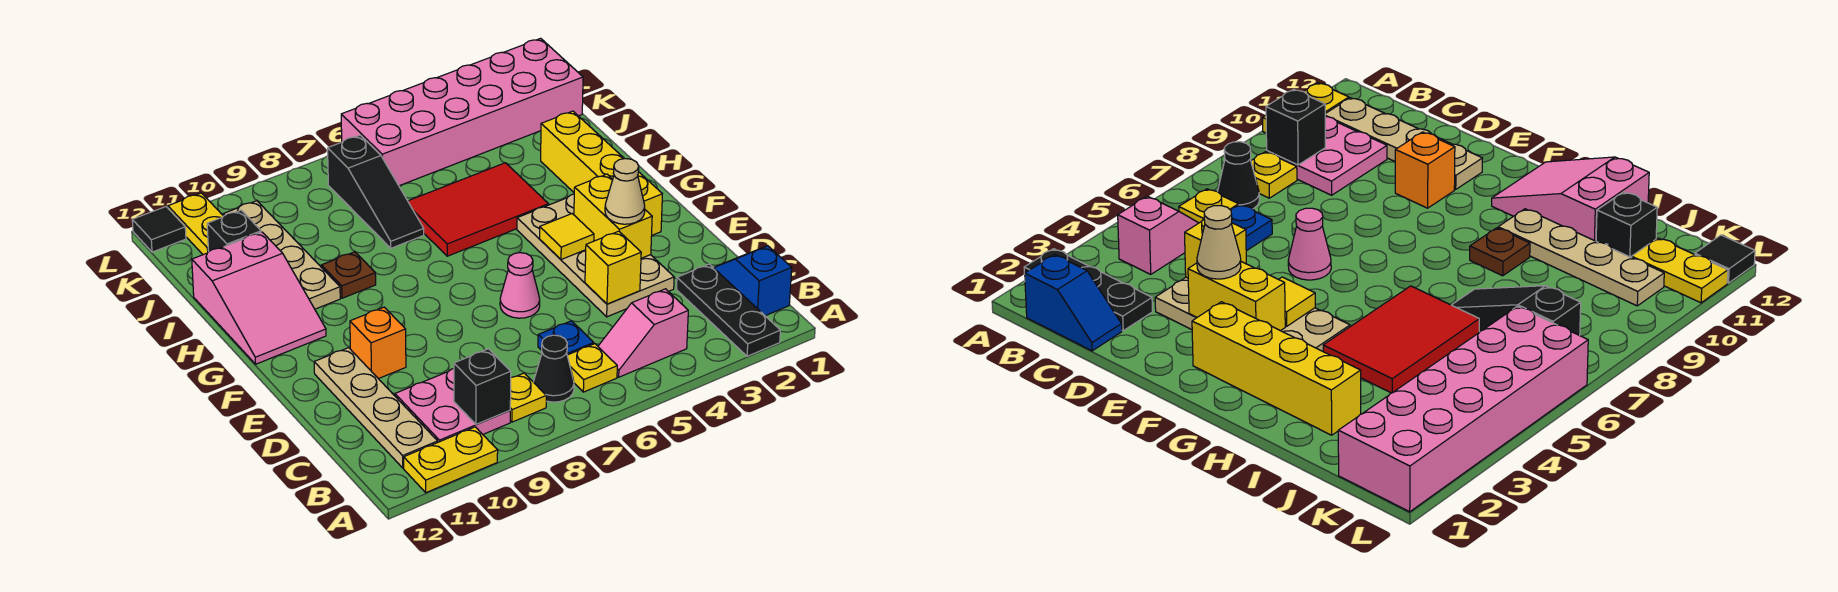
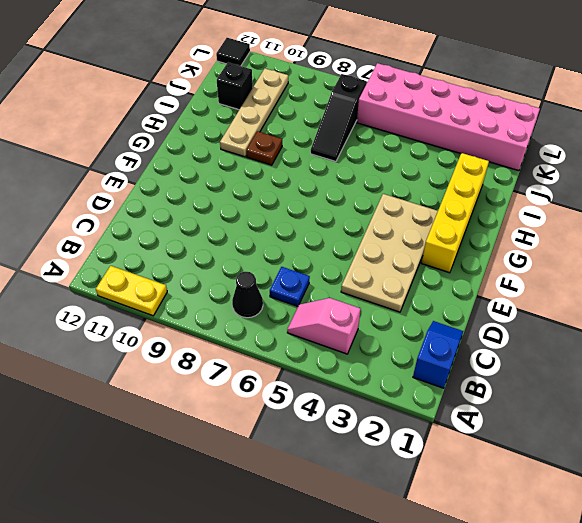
none -> black 1x3 plate [677,264,780,356]
none -> yellow 1x1 plate [567,344,617,392]
none -> yellow 1x1 plate [510,373,546,422]

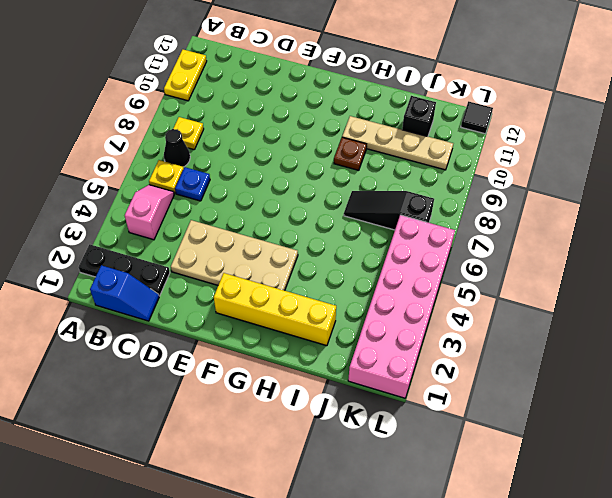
none -> pink 2x2 plate [395,369,510,442]
none -> tan 1x4 plate [314,348,438,468]
none -> pink 1x1 cone [500,253,540,318]

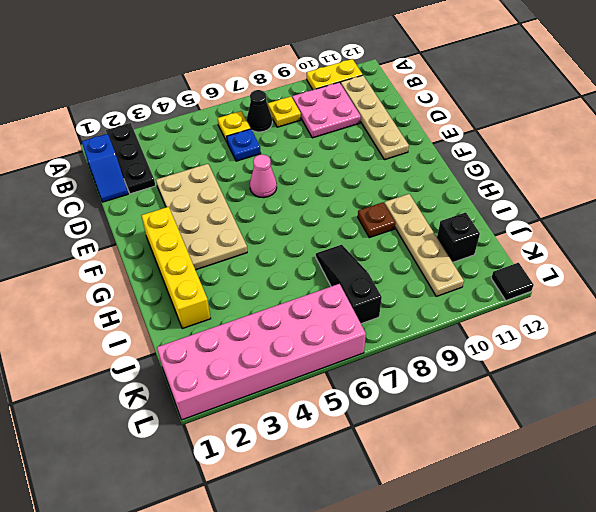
none -> pink 1x2 slope [598,289,688,377]
none -> orange 1x1 brick [350,307,406,379]
none -> pink 2x3 slope [192,232,326,364]

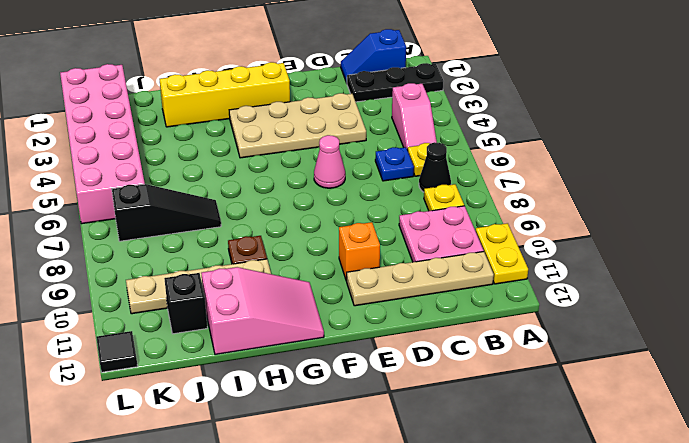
none -> red 2x3 tile [408,163,549,256]
none -> yellow 1x2 plate [168,193,223,255]
none -> black 1x1 brick [454,349,511,424]

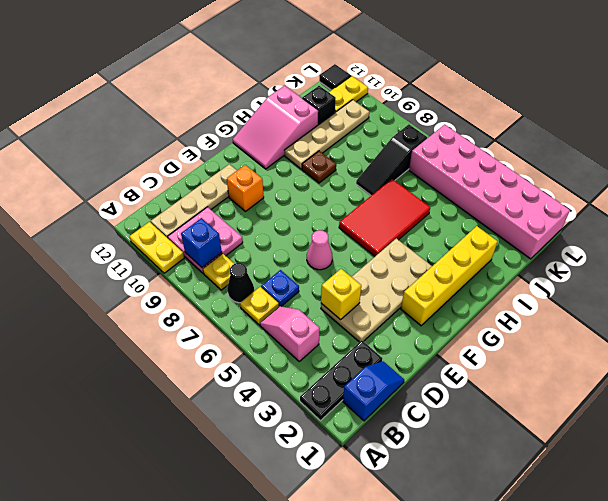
blue 1x1 brick [181,218,222,267] -> black 1x1 brick [454,349,511,424]
red 2x3 tile [339,179,430,256] -> red 2x3 tile turned to [408,163,549,256]
none -> yellow 1x2 brick [574,174,652,258]
none -> yellow 1x1 tile [540,214,594,260]
none -> tan 1x1 cone [605,159,645,224]

